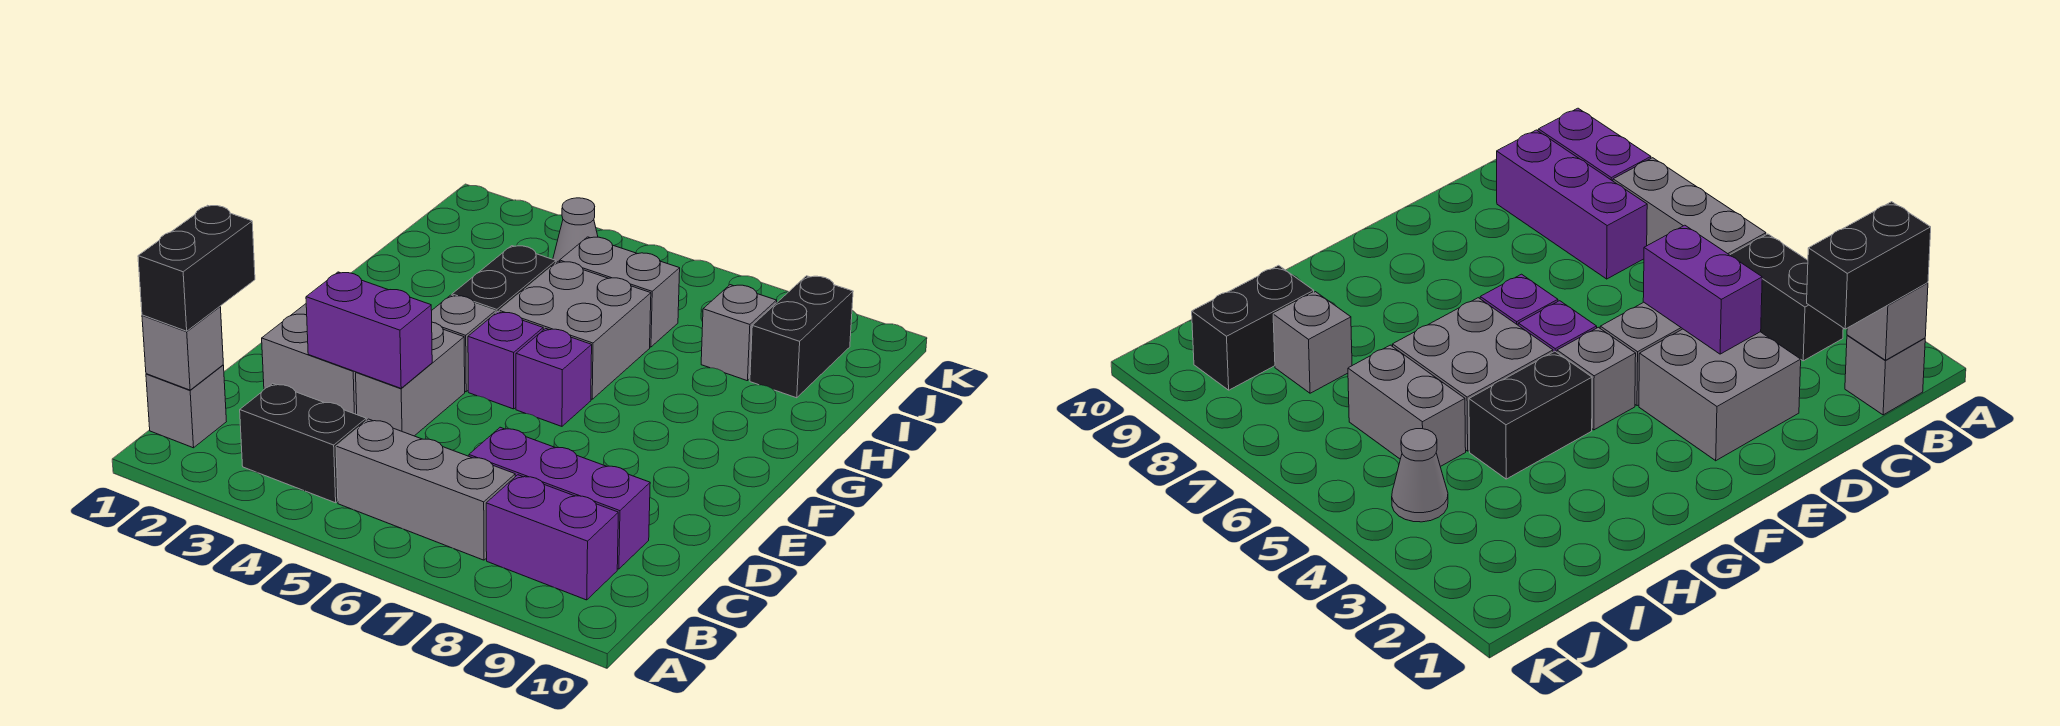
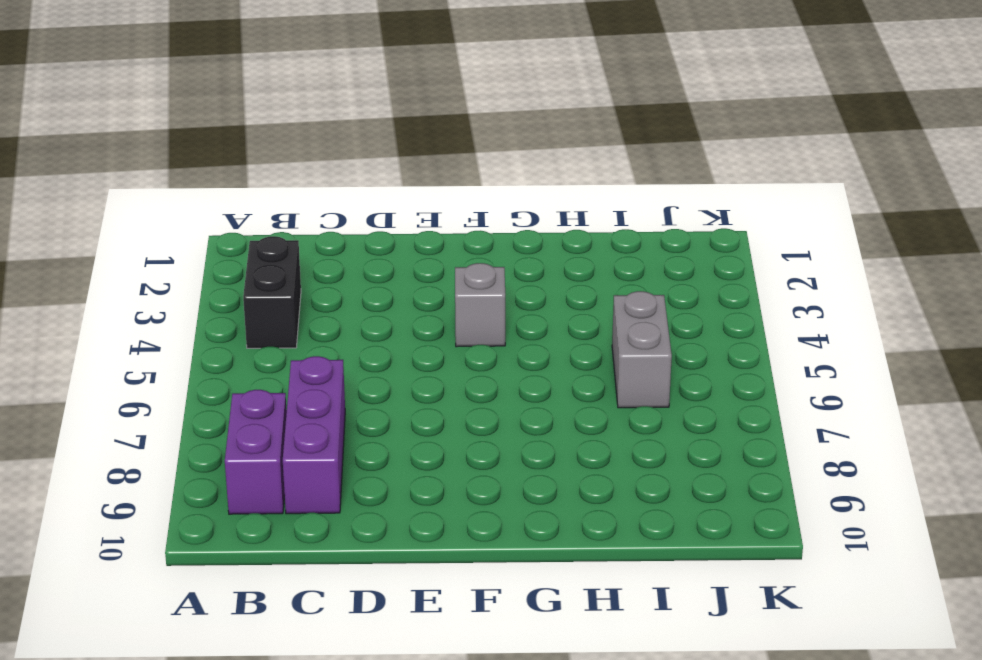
none -> grey 1x1 brick [146,365,226,448]
none -> grey 1x3 brick [336,419,515,560]
none -> grey 2x2 brick [262,304,357,414]

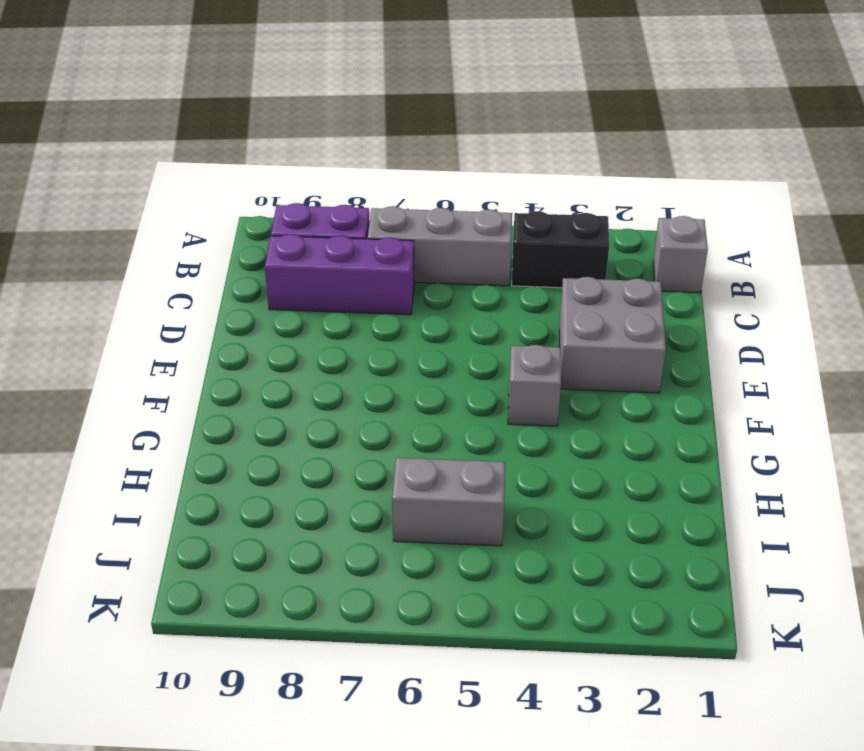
none -> grey 1x2 brick [356,322,465,436]
none -> purple 1x1 brick [468,312,543,409]
none -> purple 1x1 brick [516,328,592,426]

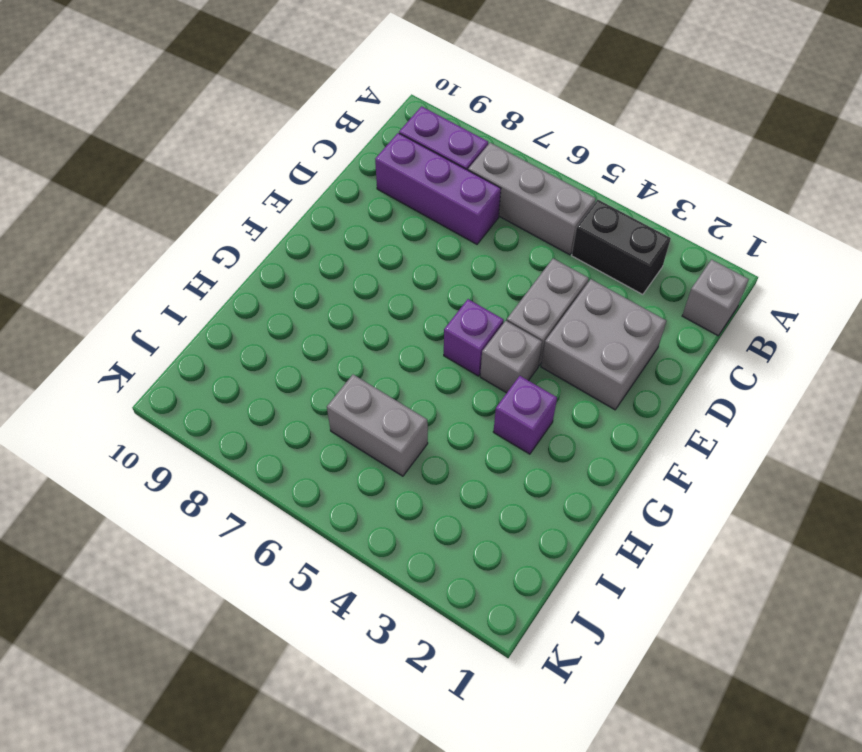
purple 1x1 brick [493,376,557,454] -> purple 1x1 brick moved to [516,328,592,426]
none -> black 1x2 brick [452,246,556,313]
none -> grey 2x2 brick [499,261,651,399]
none -> grey 1x1 brick [701,285,777,381]

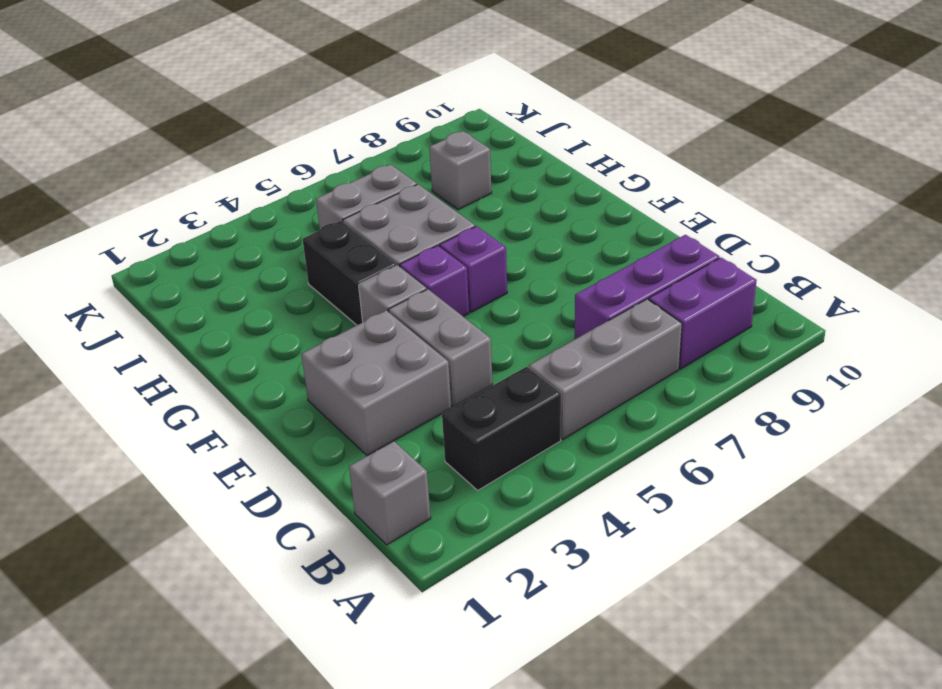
none -> black 1x2 brick [750,276,853,398]
none -> grey 1x1 cone [553,198,598,263]
none -> grey 1x1 brick [142,307,223,390]

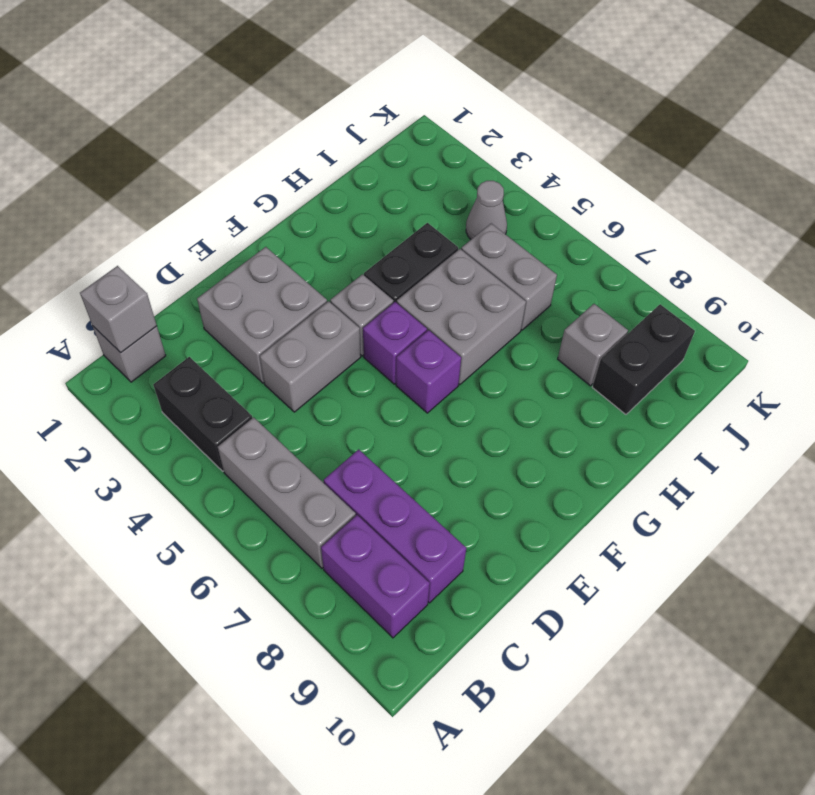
none -> purple 1x2 brick [306,272,432,388]
none -> black 1x2 brick [138,205,255,331]

